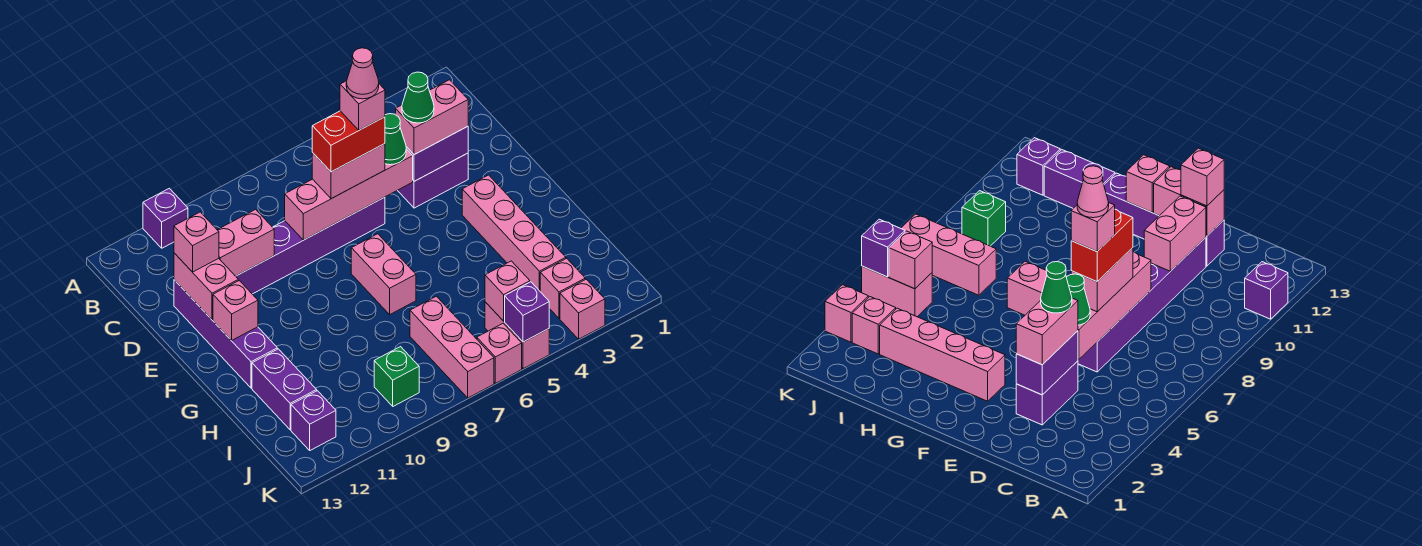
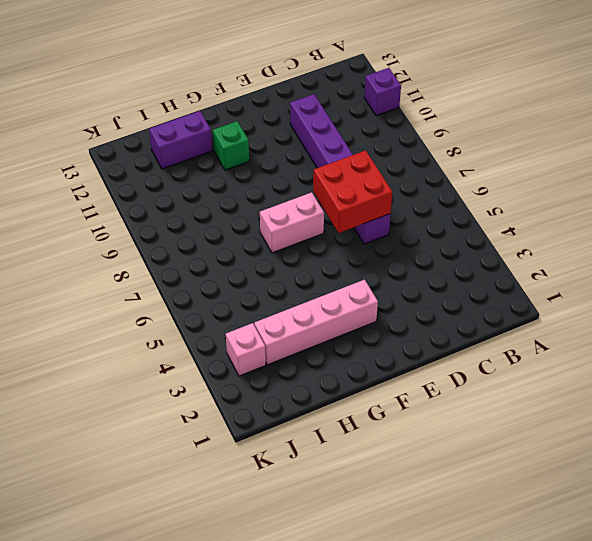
red 2x2 brick [313,150,392,233] -> pink 1x4 brick [285,149,413,240]
green 1x1 brick [213,121,249,170] -> green 1x1 brick moved to [374,347,419,406]
none -> purple 1x2 brick [397,153,468,208]
none -> purple 1x4 brick [174,280,277,388]
none -> pink 1x3 brick [410,296,494,398]

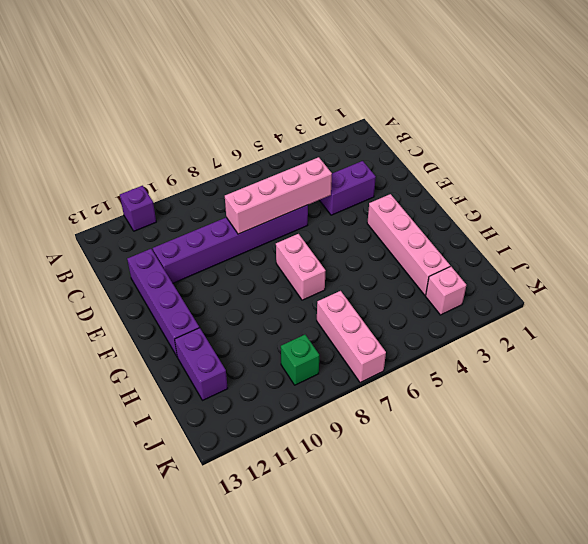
none -> pink 1x2 brick [485,302,549,369]
none -> purple 1x1 brick [291,391,336,450]
none -> pink 1x1 brick [560,279,605,339]

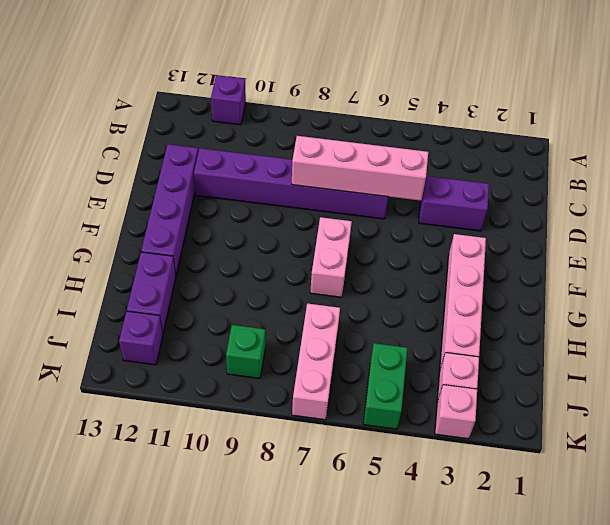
green 1x2 brick [363,343,407,429] -> pink 1x2 brick [485,302,549,369]
none -> pink 1x1 brick [477,324,522,383]
none -> purple 1x2 brick [406,126,468,181]
none -> pink 1x2 brick [218,209,274,276]

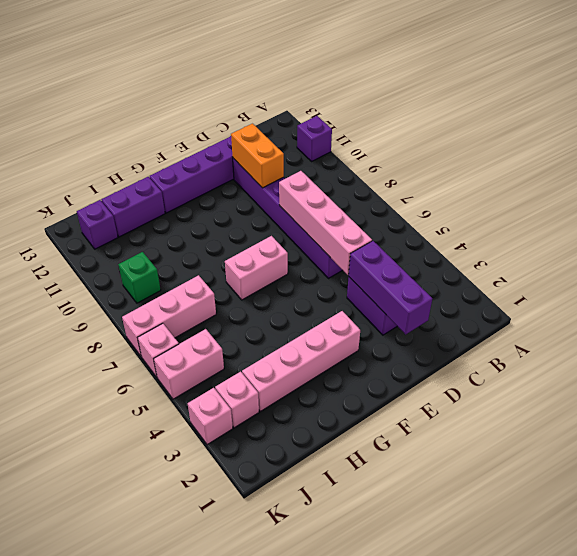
purple 1x3 brick [349,241,432,334] -> purple 1x2 brick [406,126,468,181]
orange 1x2 brick [231,124,284,188] -> pink 1x2 brick [218,209,274,276]
none -> pink 1x2 brick [174,253,238,320]
none -> pink 1x1 brick [213,281,258,341]
none -> pink 1x1 brick [485,261,530,321]

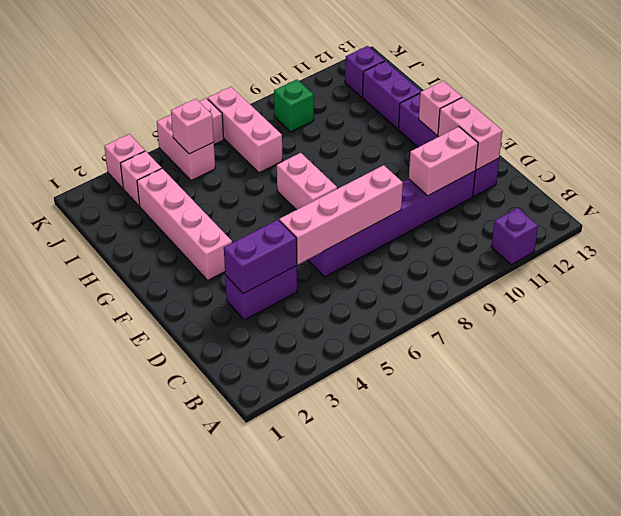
none -> purple 1x1 brick [505,282,549,342]
none -> pink 1x2 brick [396,80,468,155]
none -> green 1x1 cone [385,114,406,165]

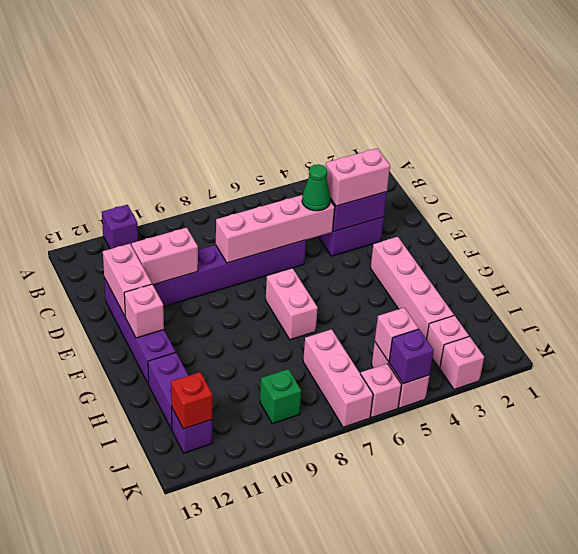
red 1x1 brick [171,372,213,429] -> none
none -> pink 1x2 brick [312,144,385,199]
none -> pink 1x1 brick [174,212,219,272]
none -> green 1x1 cone [402,72,434,123]

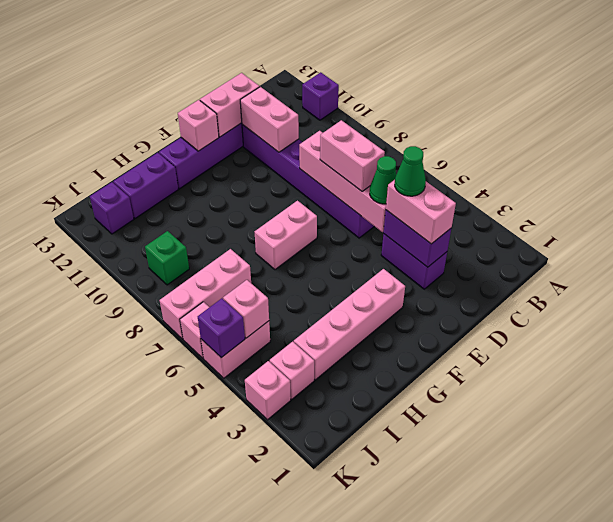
none -> pink 1x1 brick [174,212,219,272]
none -> red 1x2 brick [312,111,385,172]
none -> pink 1x1 brick [340,81,385,130]

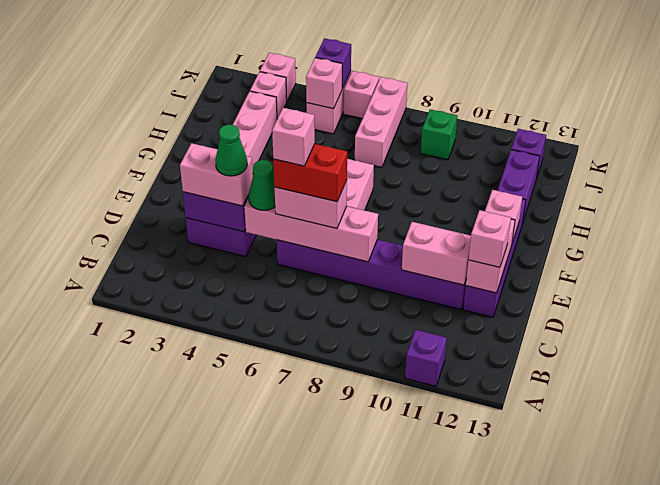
none -> pink 1x1 cone [346,48,379,99]

